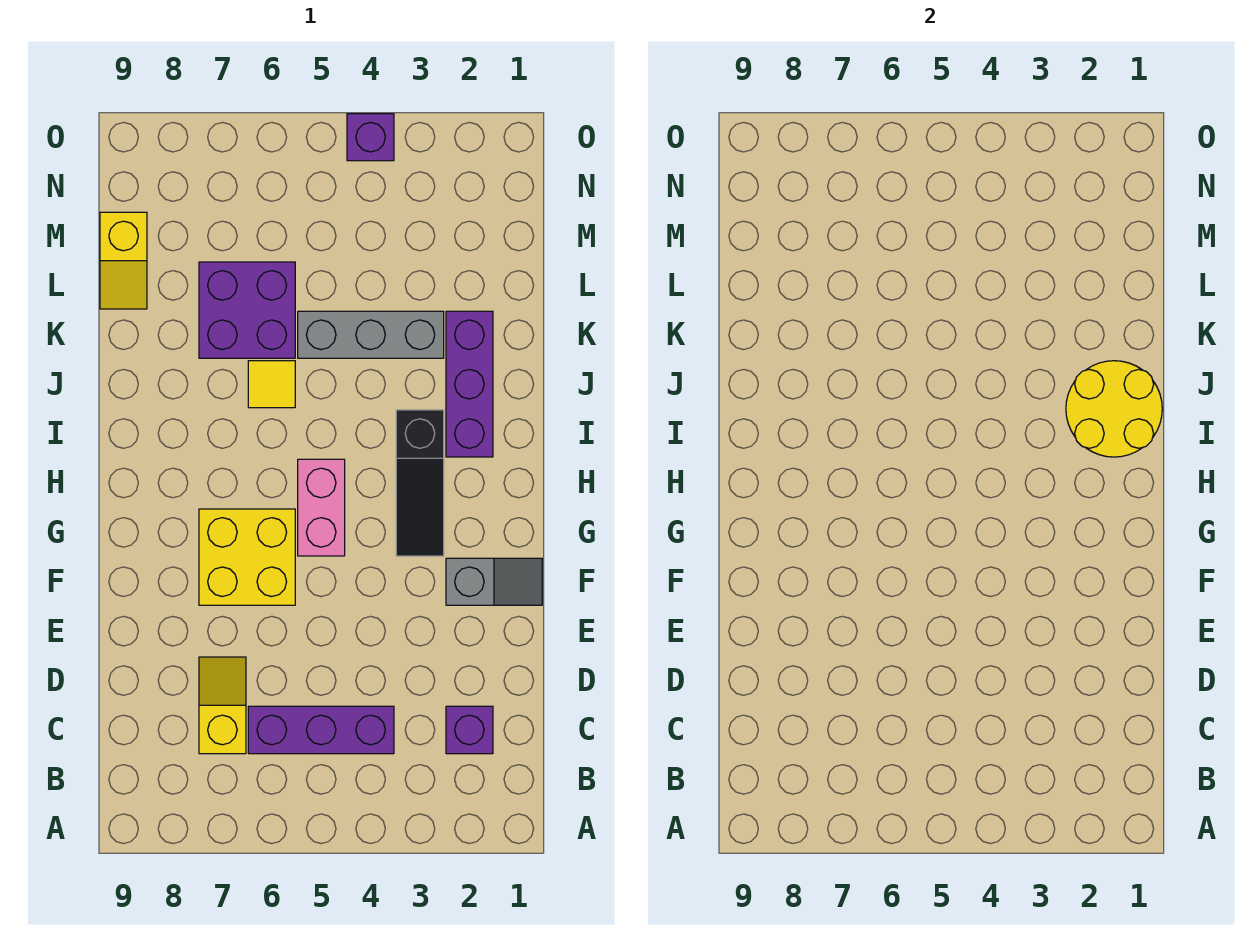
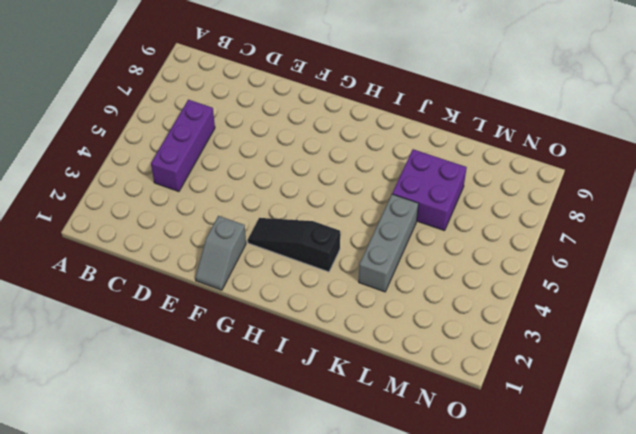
none -> purple 1x1 brick [446,706,493,754]
none -> yellow 1x2 slope [199,657,246,754]
none -> yellow 2x2 brick [199,509,295,605]

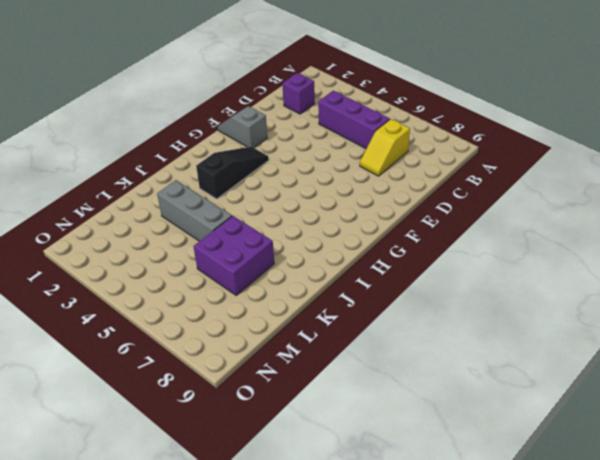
none -> yellow 2x2 brick [199,509,295,605]
none -> pink 1x2 brick [298,459,345,556]
none -> purple 1x3 brick [446,311,493,457]

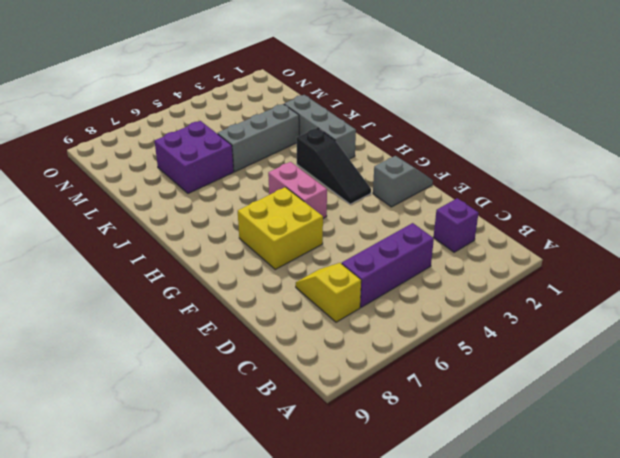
grey 1x3 brick [284,95,356,159] -> purple 1x3 brick [446,311,493,457]
none -> yellow 1x1 tile [248,361,295,408]
none -> yellow 1x2 slope [100,212,147,309]
none -> purple 1x1 brick [347,114,394,161]

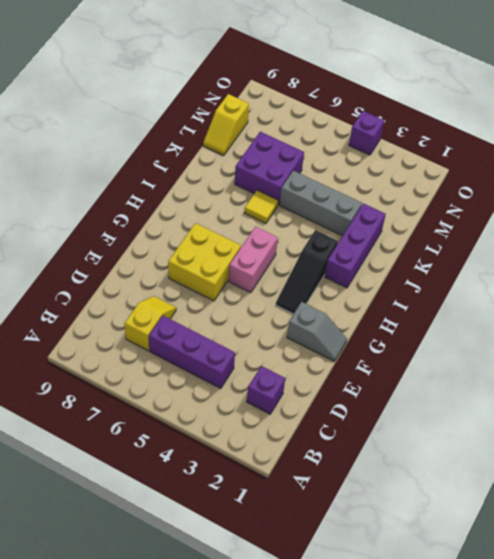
none -> yellow 2x2 round brick [1066,361,1162,457]

